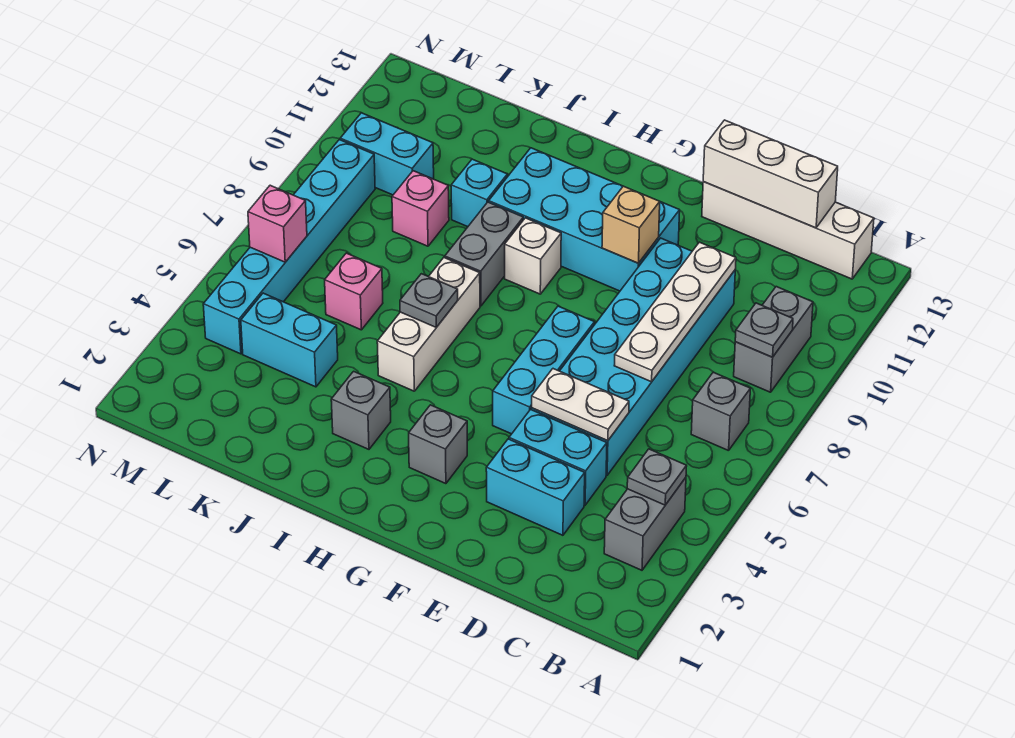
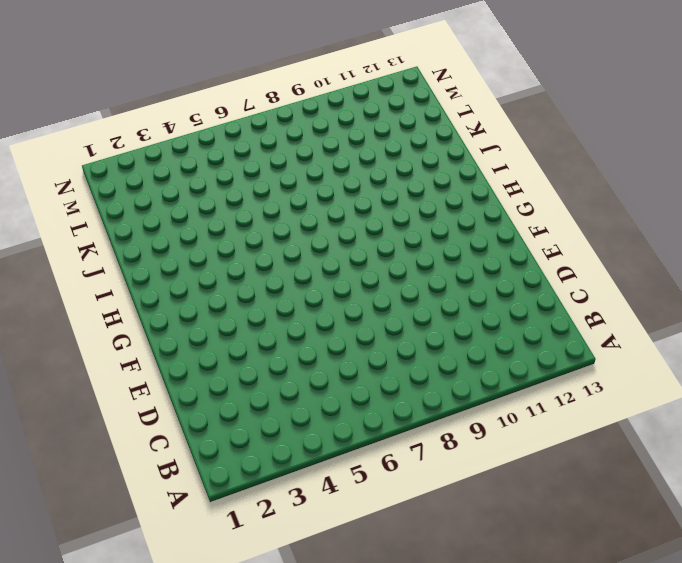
none -> grey 1x2 brick [604,478,686,570]
none -> grey 1x1 brick [691,372,750,451]
none -> grey 1x2 brick [734,287,813,392]

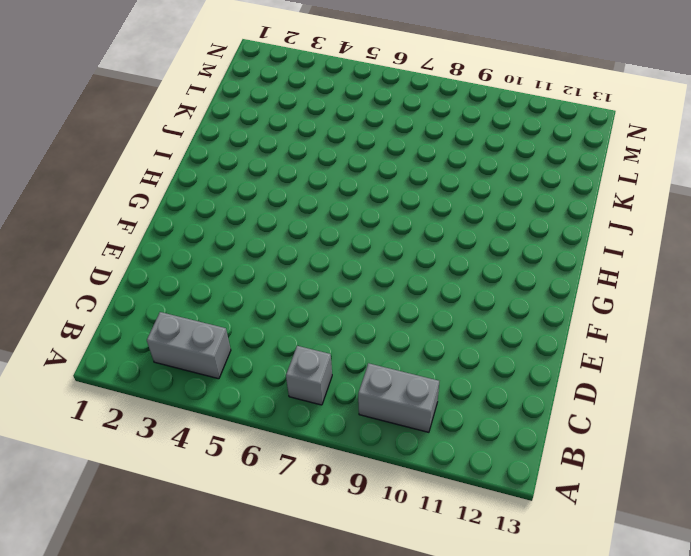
none -> white 1x4 brick [702,182,874,279]
none -> cyan 1x2 brick [486,439,585,535]
none -> cyan 1x2 brick [509,409,607,505]

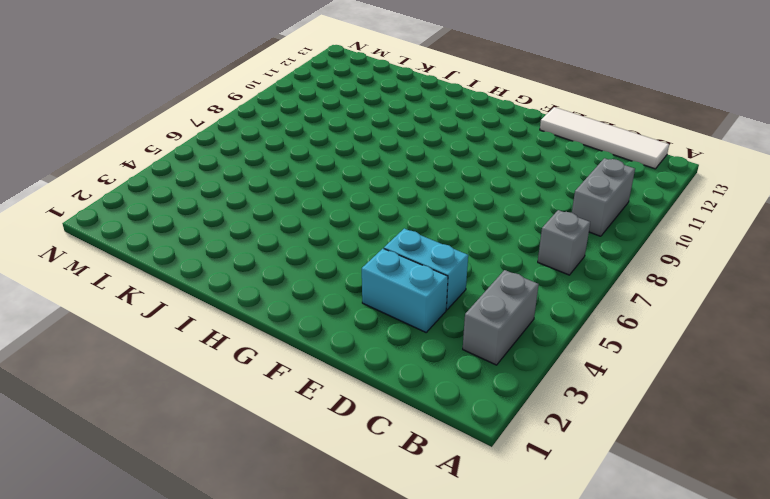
white 1x4 tile [540,107,669,169] -> white 1x4 brick [702,182,874,279]
none -> cyan 2x6 brick [531,238,735,475]
none -> cyan 1x3 brick [493,306,595,434]
none -> cyan 2x4 brick [489,148,680,291]

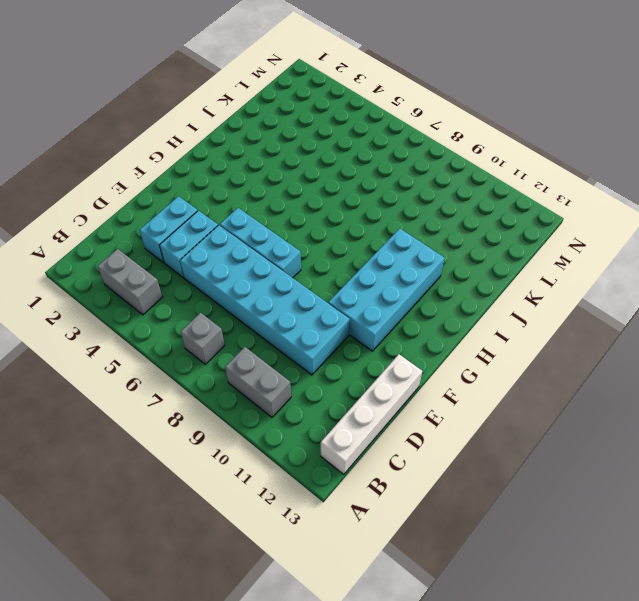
none -> grey 1x1 brick [409,405,467,484]
none -> white 1x1 brick [505,218,561,294]
none -> grey 1x1 brick [331,371,391,449]

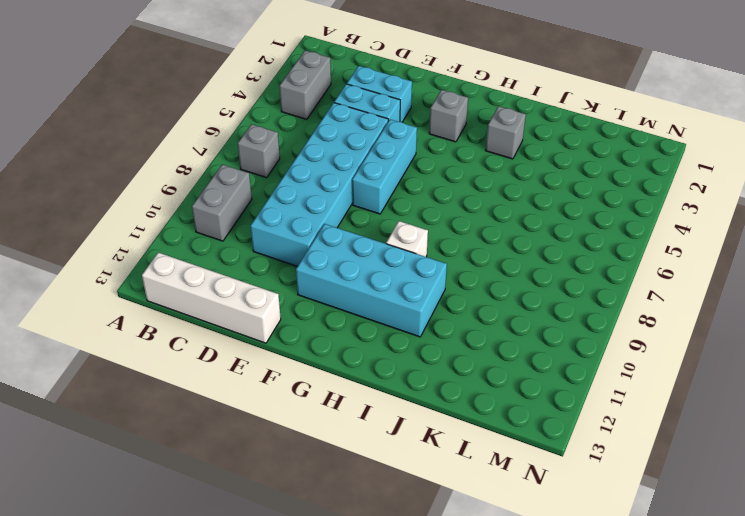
none -> white 1x3 brick [377,258,480,391]
none -> grey 1x2 brick [445,202,523,306]
none -> cyan 1x1 brick [451,159,507,227]

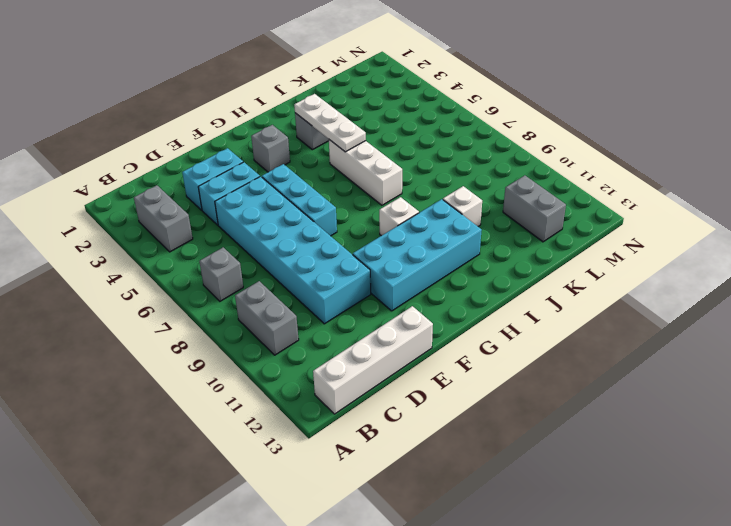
white 1x3 plate [294,94,366,152] -> none
white 1x1 brick [443,186,482,226] -> cyan 1x1 brick [451,159,507,227]
grey 1x2 brick [503,175,566,242] -> grey 1x2 brick moved to [445,202,523,306]
none -> cyan 1x2 brick [241,293,338,387]
none -> pink 1x1 brick [325,253,383,330]
none -> pink 1x1 brick [392,171,449,246]

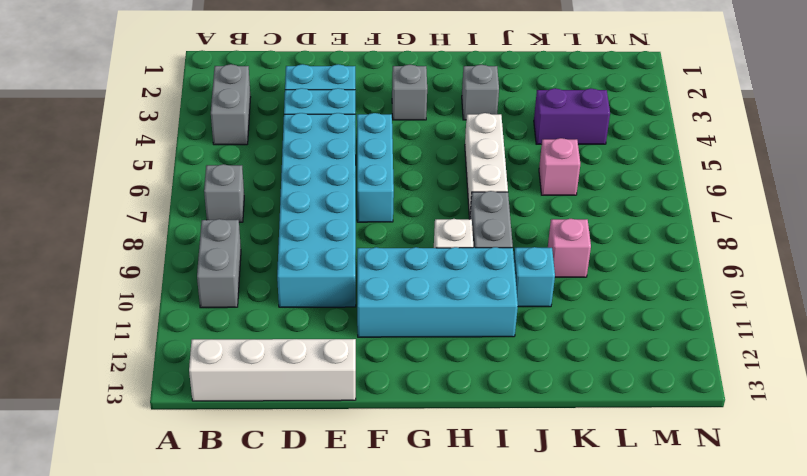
purple 1x2 brick [534,88,610,144] -> cyan 1x2 brick [241,293,338,387]
none -> cyan 1x2 brick [340,113,434,195]
none -> cyan 1x6 brick [203,140,375,354]
none -> grey 1x1 plate [627,449,687,505]

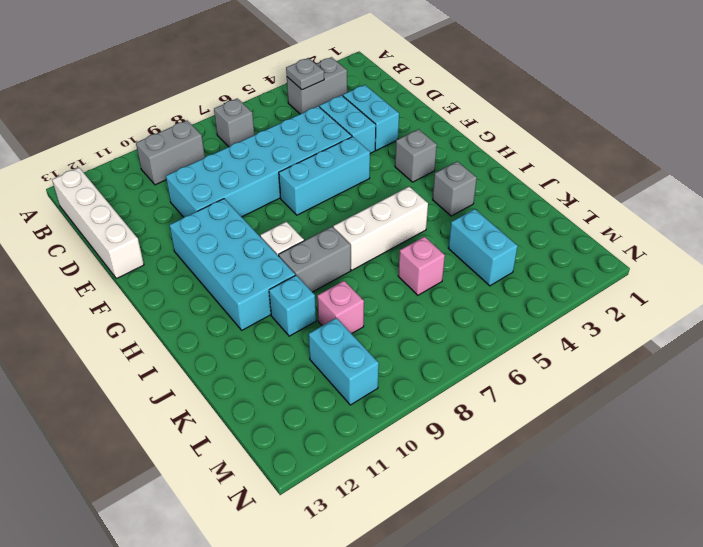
none -> cyan 1x6 brick [203,140,375,354]
none -> grey 1x1 plate [735,303,793,357]
none -> white 1x3 brick [703,120,838,228]

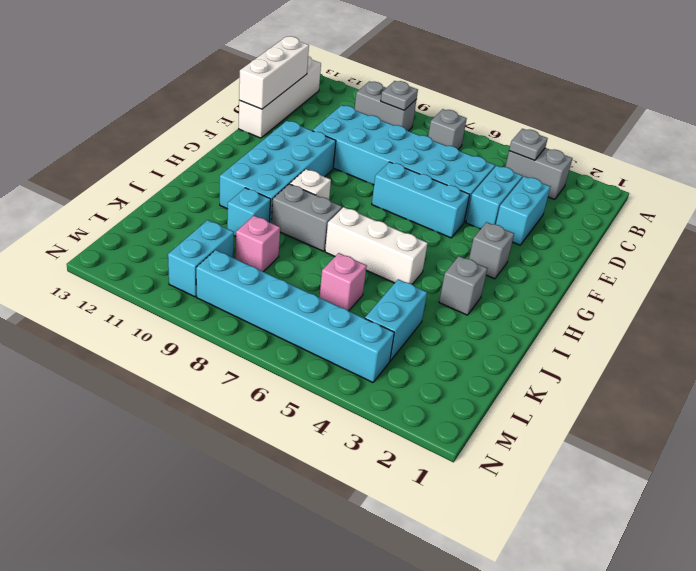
none -> white 1x2 plate [532,369,629,441]
none -> white 1x4 plate [614,242,736,382]
none -> tan 1x1 brick [602,186,660,263]

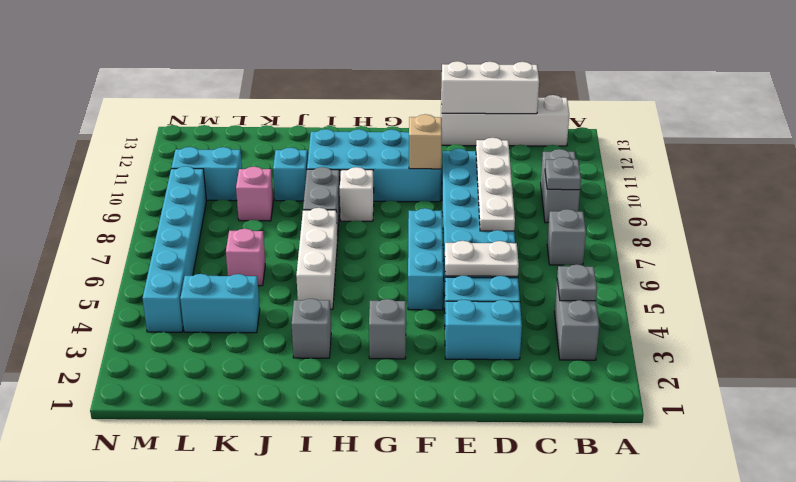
none -> grey 1x1 plate [400,274,458,327]
none -> pink 1x1 brick [248,185,307,262]

